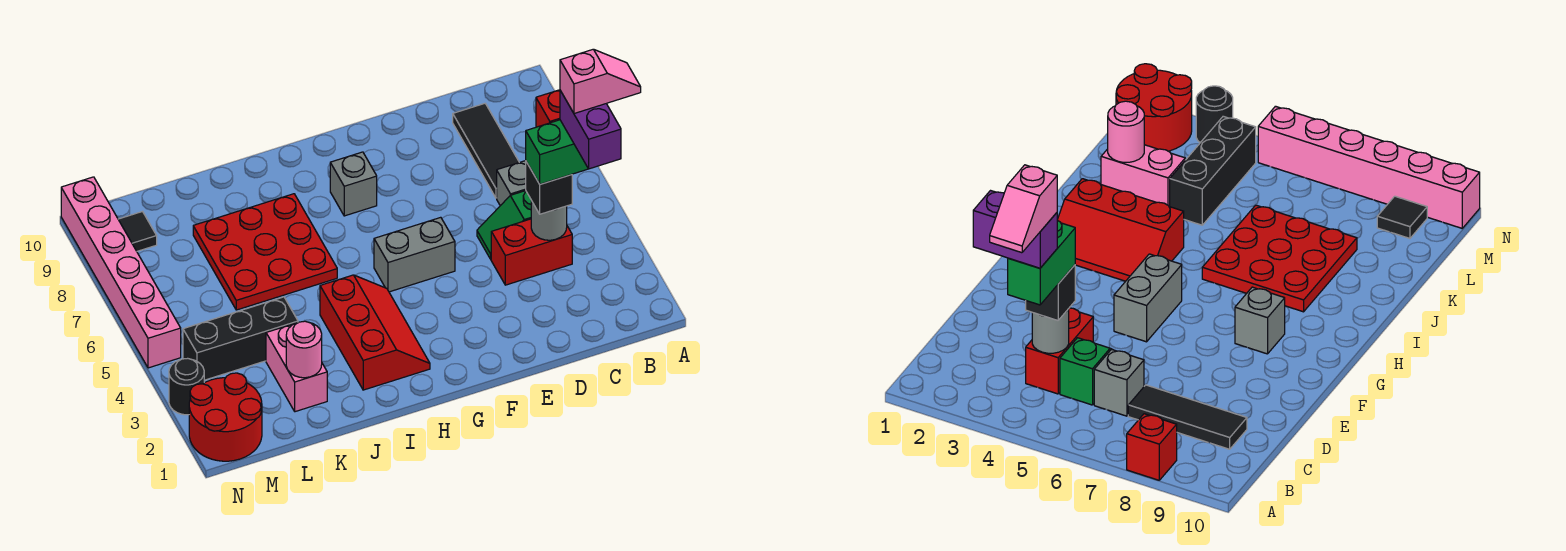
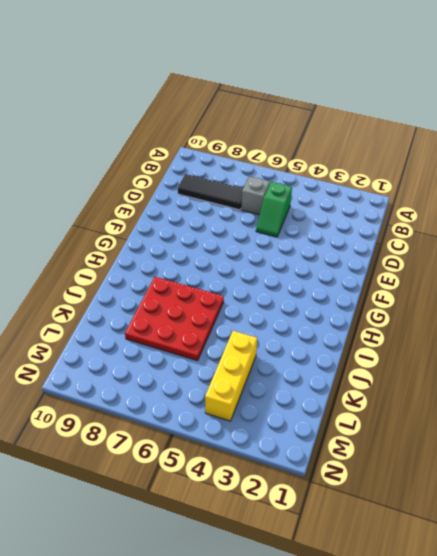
yellow 1x3 brick [205,331,257,421] -> black 1x3 brick [183,297,298,380]
none -> red 1x1 brick [536,90,560,127]
none -> red 1x2 brick [491,219,572,285]
none -> grey 1x2 brick [374,217,455,292]

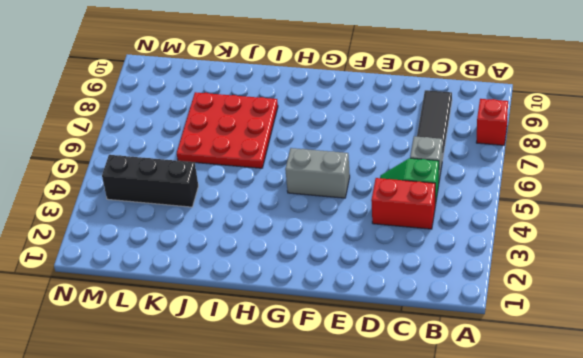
none -> grey 1x1 brick [330,152,377,216]
none -> red 2x3 slope [320,275,430,390]
none -> pink 1x2 brick [266,324,327,412]

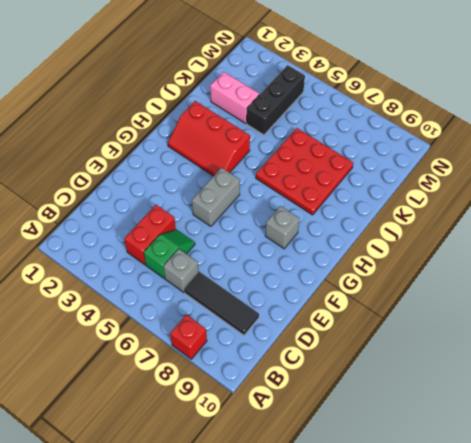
none -> red 2x2 round brick [189,373,262,461]
none -> black 1x1 tile [118,212,157,251]
none -> black 1x1 round brick [169,358,204,415]

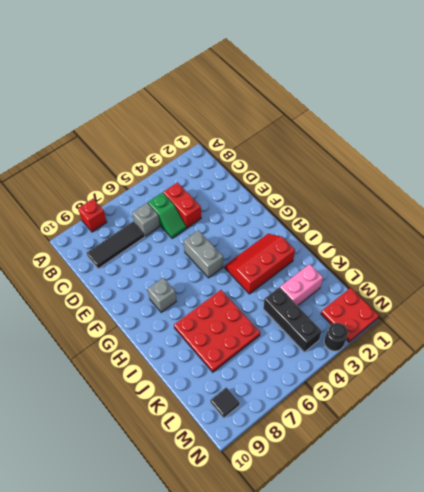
red 2x2 plate [321,288,379,342] -> red 2x2 round brick [189,373,262,461]
none -> pink 1x6 brick [61,177,181,368]
none -> grey 1x1 round brick [531,201,567,240]
none -> pink 1x1 round brick [286,321,322,378]

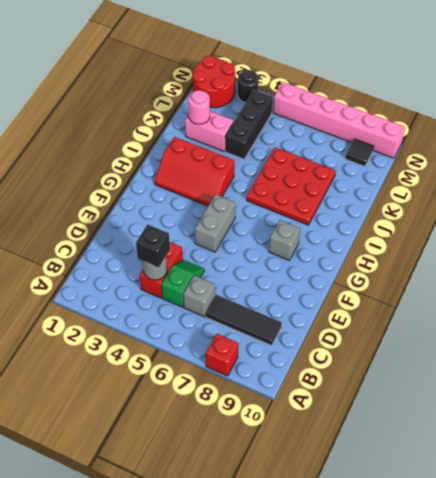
none -> green 1x2 brick [526,120,588,184]
none -> purple 1x2 brick [560,91,621,169]
none -> pink 1x2 slope [560,49,641,114]

